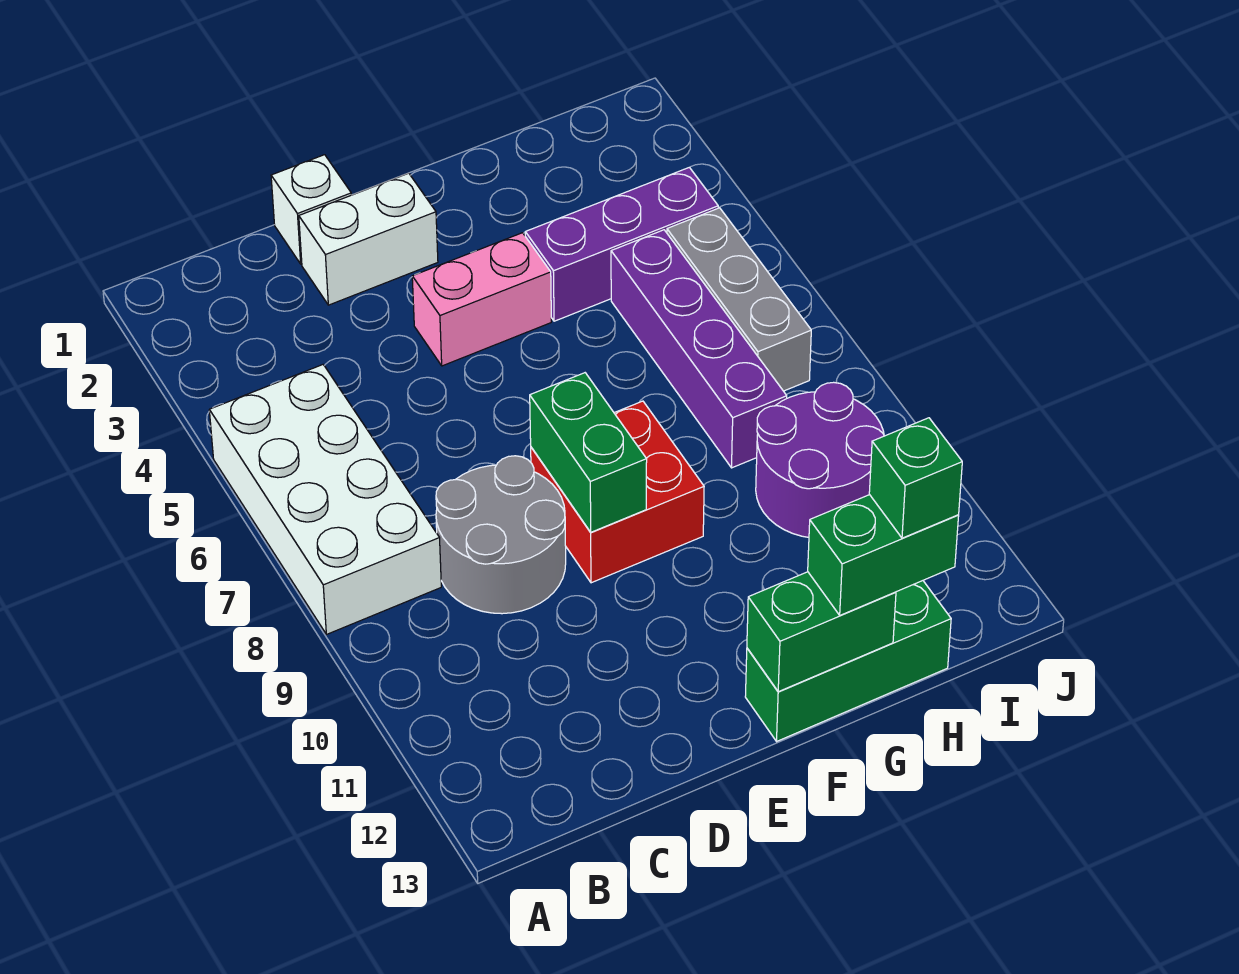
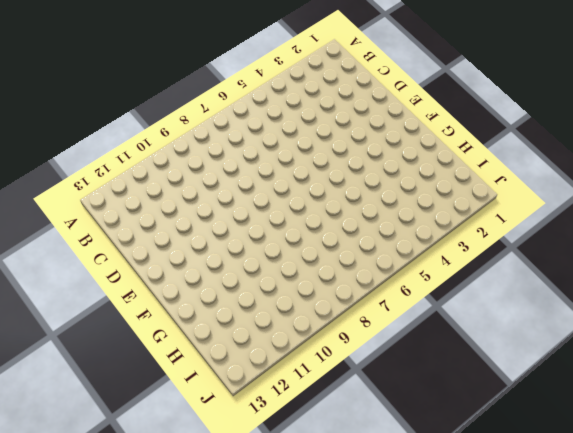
none -> white 2x4 brick [209,365,441,634]
none -> grey 2x2 round brick [436,456,566,614]
none -> white 1x1 brick [271,155,351,264]

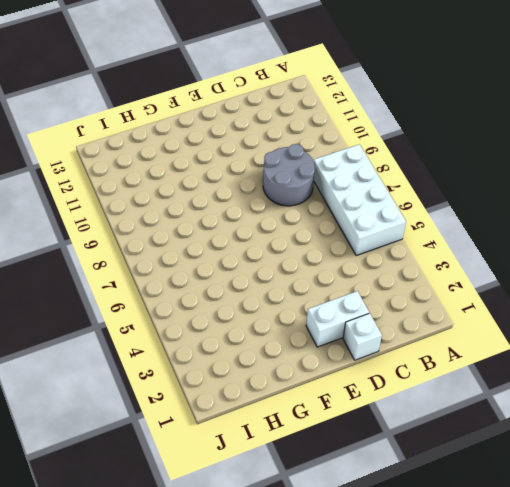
none -> pink 1x2 brick [412,233,551,366]
none -> red 2x2 brick [531,401,704,583]
none -> green 1x3 brick [745,581,951,741]

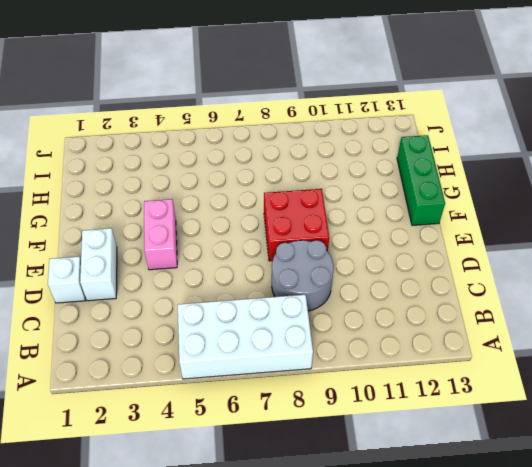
none -> purple 1x3 brick [525,167,718,321]
none -> purple 1x4 brick [611,230,787,468]
none -> purple 2x2 round brick [756,382,884,537]

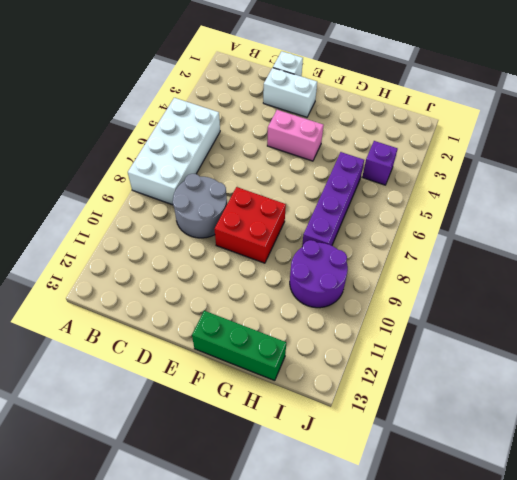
purple 1x1 brick [362,141,397,185] -> purple 1x3 brick [525,167,718,321]
none -> grey 1x3 brick [667,208,811,391]
none -> green 1x2 brick [530,373,647,532]
none -> green 1x2 brick [747,572,896,692]

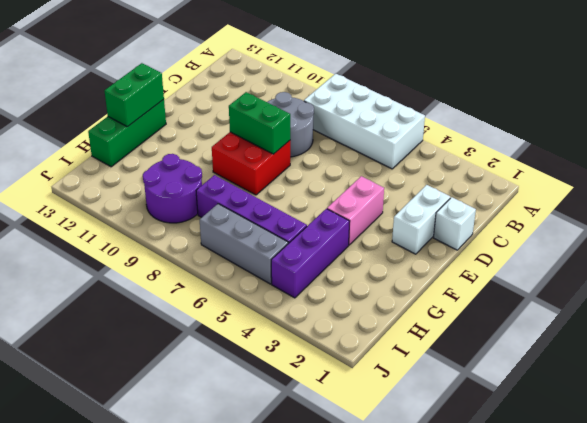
none -> green 1x2 brick [808,495,959,615]
none -> green 1x1 brick [869,418,962,538]

